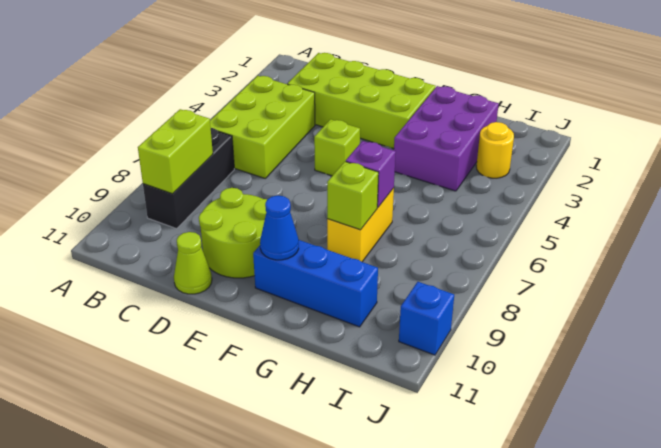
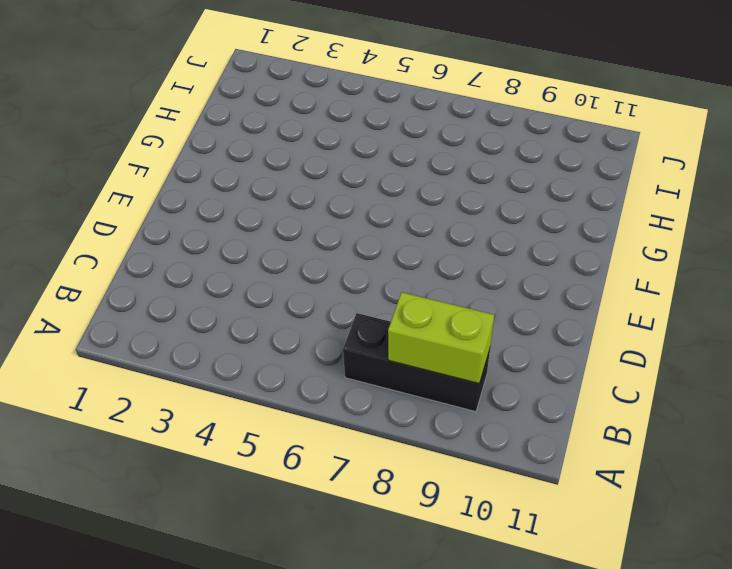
none -> lime 2x3 brick [210,76,315,178]
none -> lime 2x4 brick [287,53,435,149]
none -> lime 2x2 round brick [199,188,267,278]

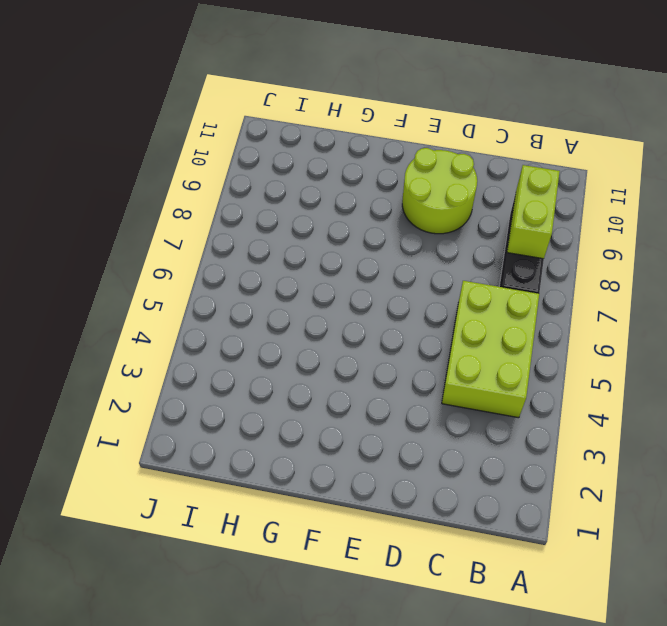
none -> lime 2x4 brick [287,53,435,149]
none -> lime 1x1 cone [174,232,212,294]
none -> lime 1x1 brick [314,119,360,176]

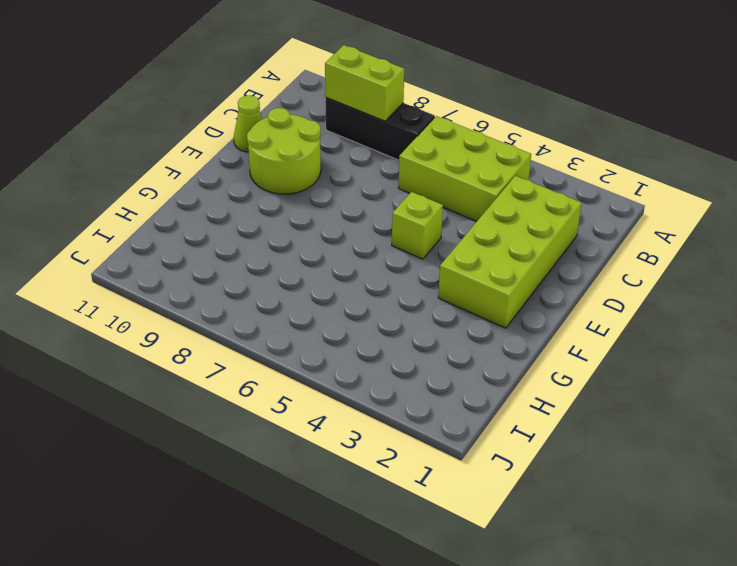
none -> blue 1x3 brick [253,240,378,327]
none -> purple 2x3 brick [394,86,499,191]
none -> yellow 1x2 brick [327,188,394,262]

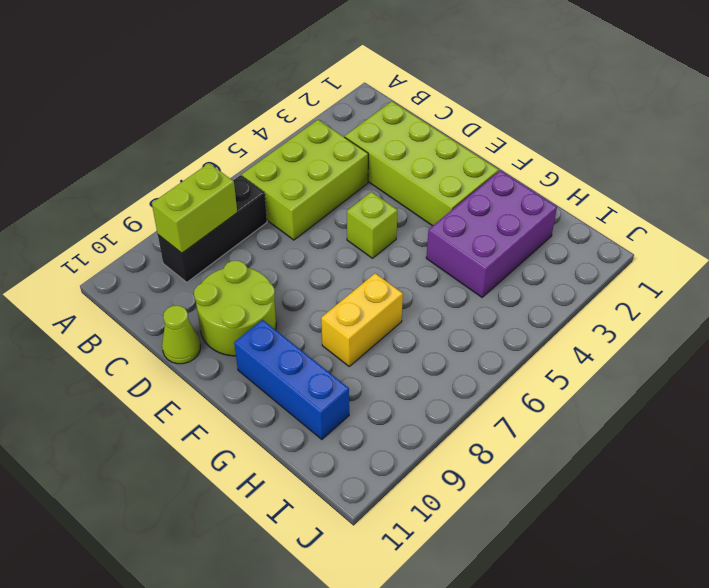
none -> yellow 1x1 round brick [476,122,514,178]
none -> blue 1x1 brick [399,282,454,355]
none -> blue 1x1 cone [260,196,299,260]

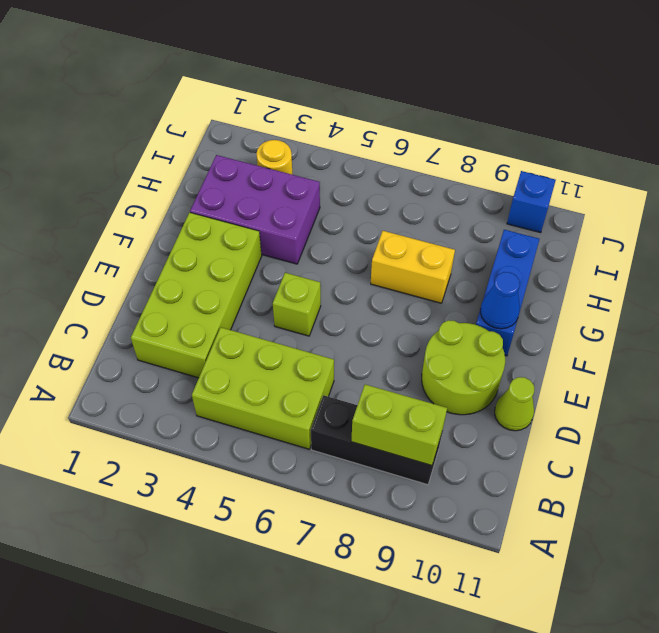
none -> purple 1x1 brick [346,141,396,207]
none -> lime 1x1 brick [327,161,379,230]

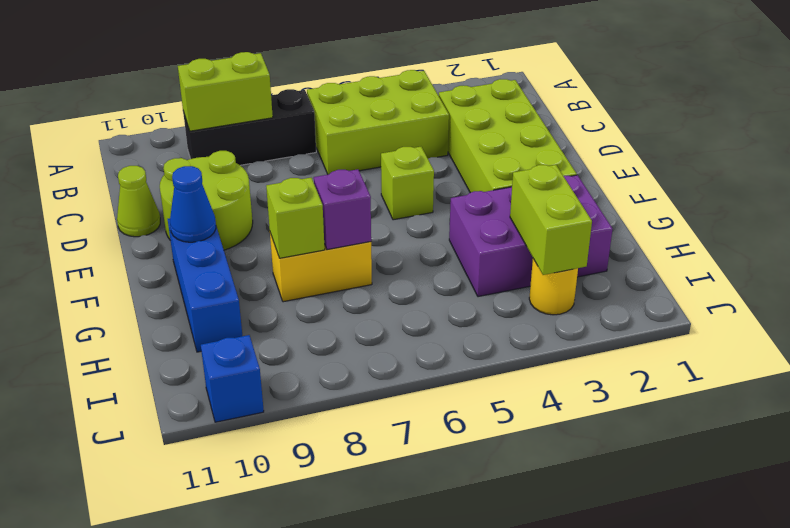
lime 1x2 brick [510,165,592,275] -> none

